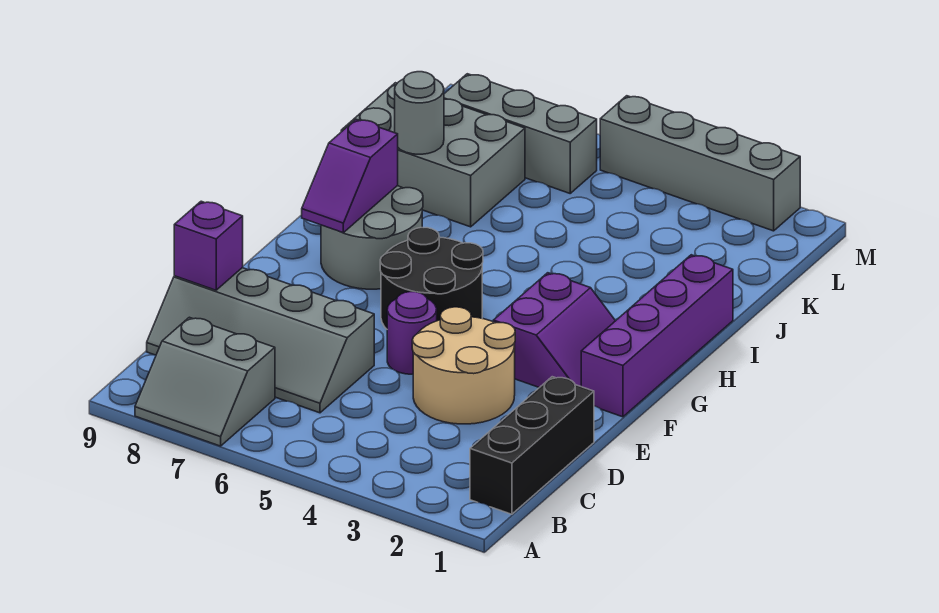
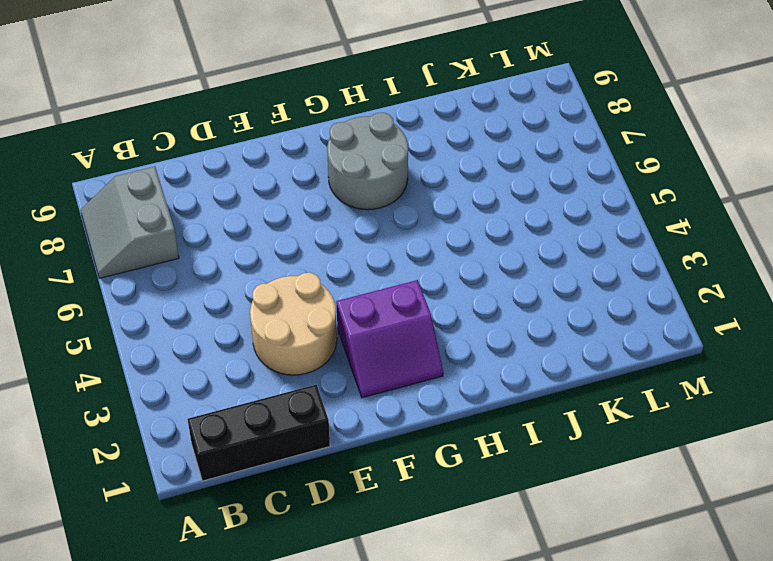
none -> grey 2x4 slope [147,268,374,413]
none -> purple 1x1 round brick [387,292,437,374]
none -> purple 1x4 brick [581,255,733,417]

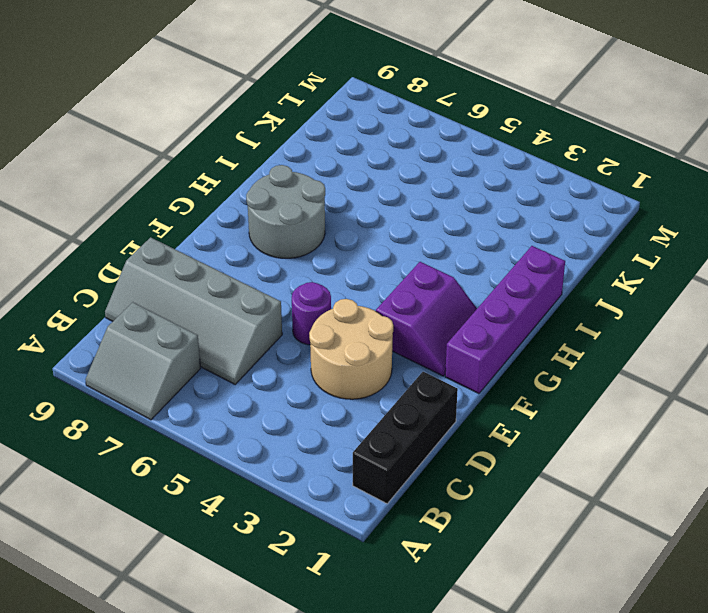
none -> black 2x2 round brick [380,228,483,329]
none -> grey 2x3 brick [341,83,525,227]
none -> grey 1x3 brick [444,74,597,193]

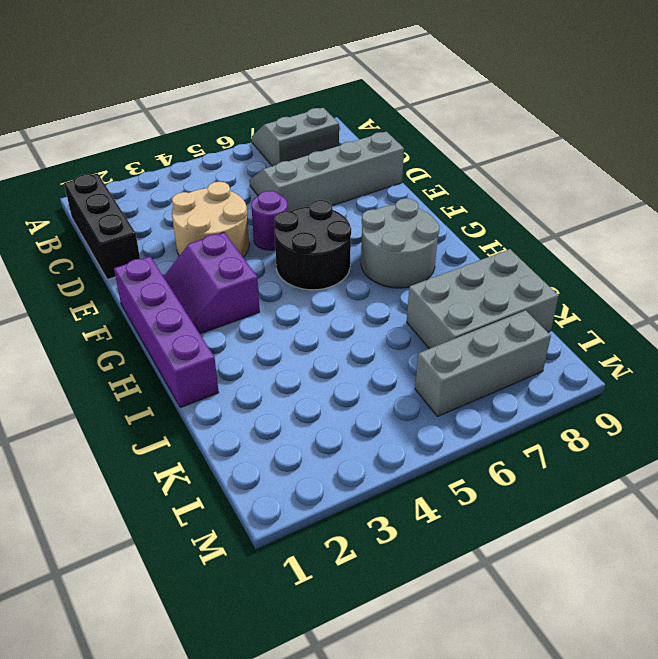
none -> grey 1x4 brick [600,96,800,231]
none -> purple 1x1 brick [174,201,243,290]
none -> purple 1x2 slope [302,119,398,233]

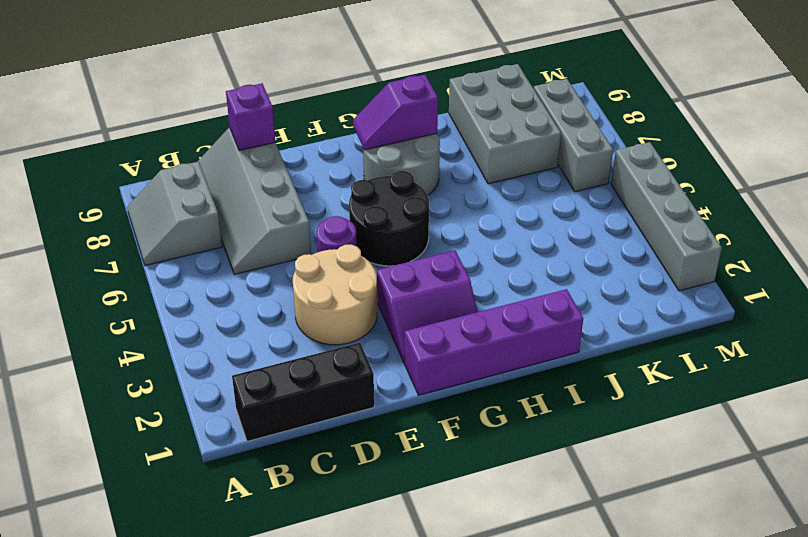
none -> grey 1x1 round brick [395,72,444,154]

